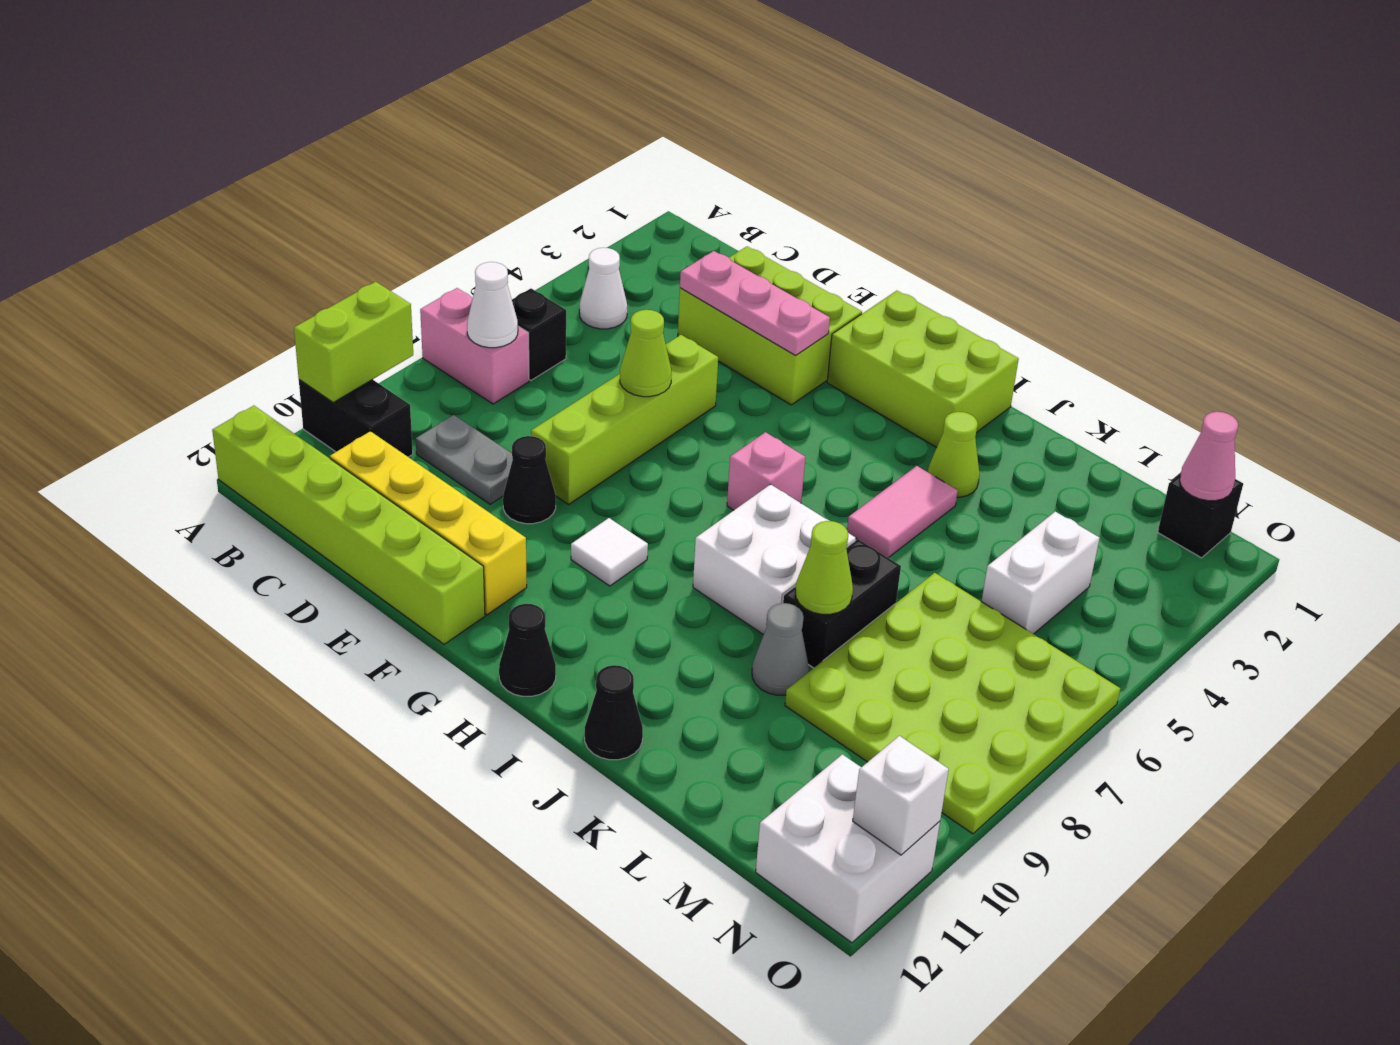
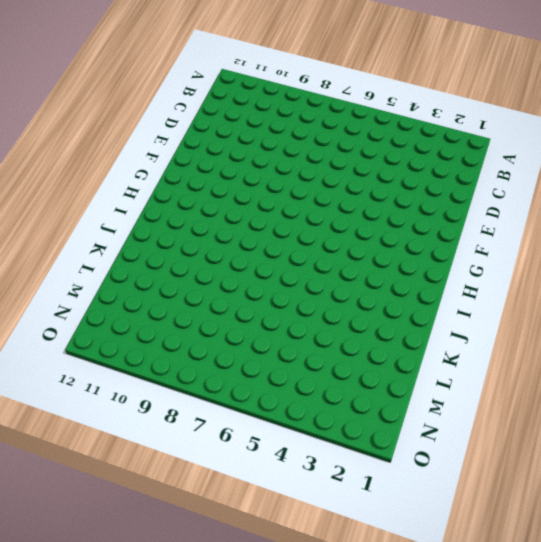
none -> pink 1x2 brick [420,288,529,404]
none -> black 1x2 brick [299,379,413,457]
none -> lime 1x6 brick [212,406,485,644]
none -> white 1x1 cone [579,248,627,329]

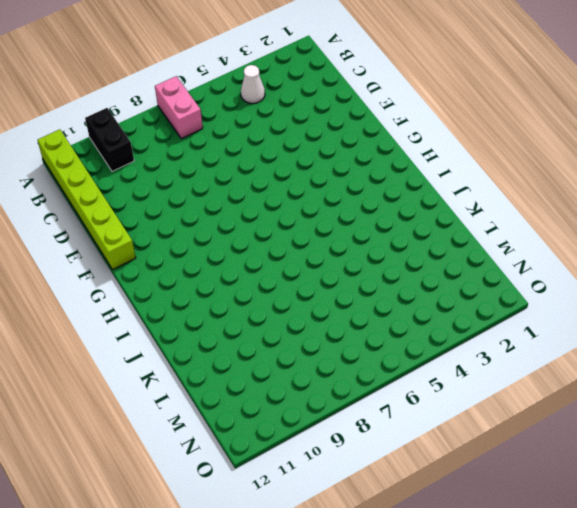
none -> black 1x1 brick [512,289,566,380]
none -> grey 1x2 plate [416,415,513,504]
none -> yellow 1x4 brick [330,431,527,615]
none -> lime 2x3 brick [678,246,862,405]

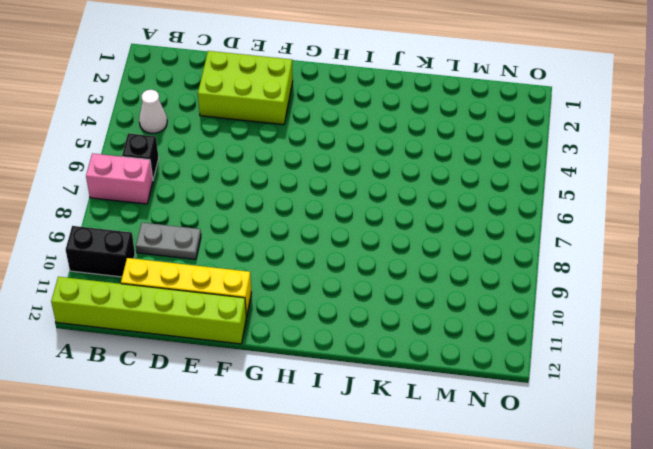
none -> lime 1x4 brick [531,335,718,504]
none -> black 1x1 cone [503,436,556,524]
none -> lime 2x3 brick [827,291,1019,447]
none -> white 1x1 tile [571,518,648,586]

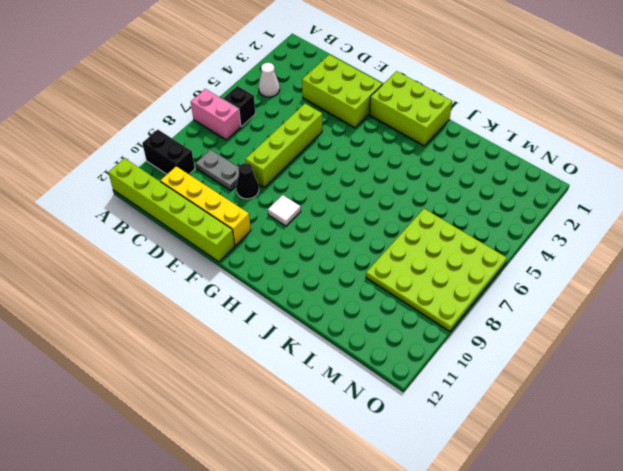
none -> pink 1x1 brick [727,432,805,510]
none -> black 1x1 cone [499,604,556,696]
none -> white 2x2 brick [693,484,856,635]
none -> lime 1x1 cone [928,412,980,497]

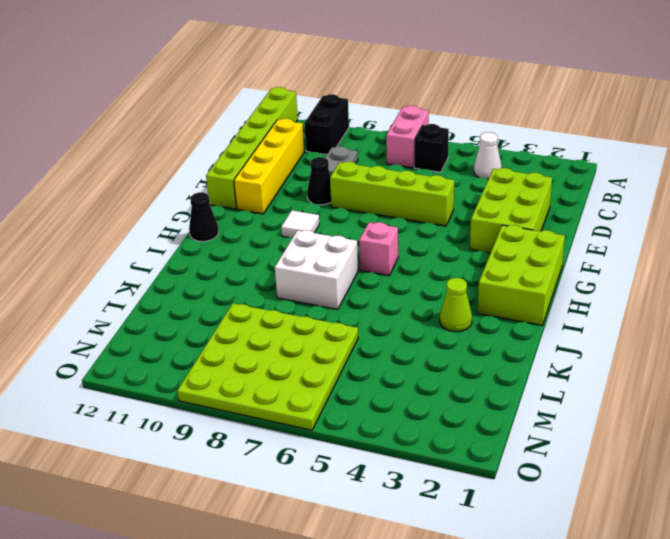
none -> pink 1x2 tile [847,466,958,558]
none -> black 1x1 cone [585,665,643,760]
none -> black 1x2 brick [783,539,901,668]
none -> grey 1x1 cone [752,603,809,695]

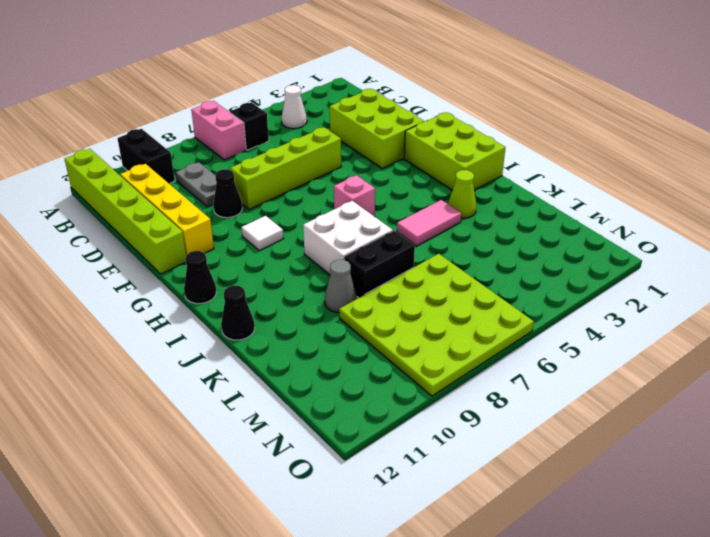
none -> white 1x2 brick [981,512,1099,634]
none -> black 1x1 brick [1158,474,1243,558]
none -> white 2x2 brick [756,754,940,943]
none -> lime 1x2 brick [294,282,413,402]

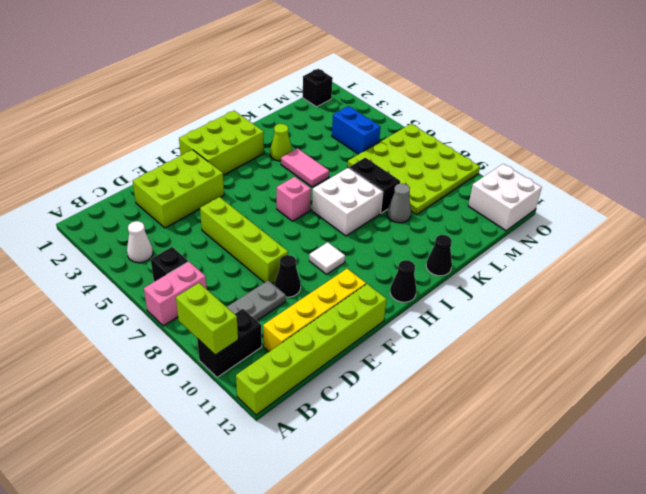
blue 1x2 brick [332,106,381,154] -> white 1x2 brick [981,512,1099,634]
none -> white 1x1 cone [467,262,518,348]
none -> pink 1x3 plate [680,251,830,355]
none -> lime 1x1 cone [620,310,672,397]
none -> lime 1x1 cone [795,521,853,614]

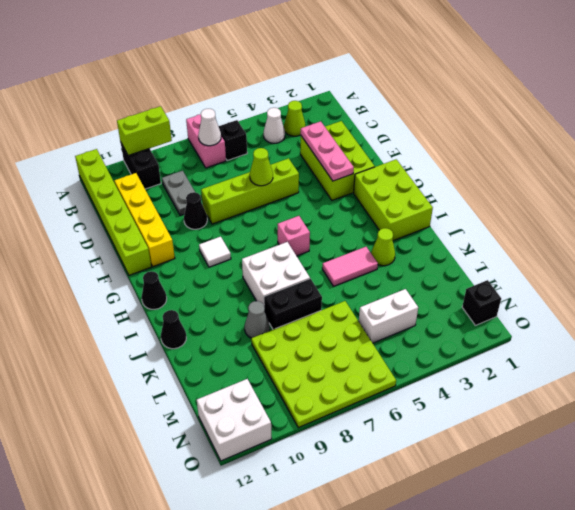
lime 1x1 cone [284,101,306,136] -> lime 1x1 cone moved to [795,521,853,614]
none -> pink 1x1 cone [1180,412,1238,501]
none -> white 1x1 brick [853,736,949,855]

